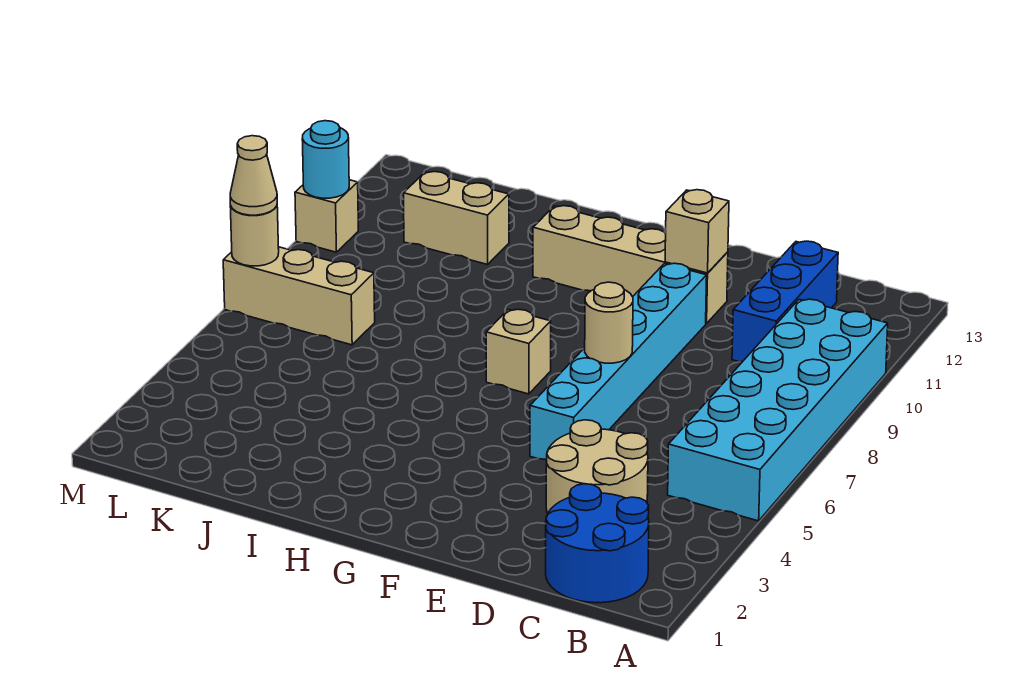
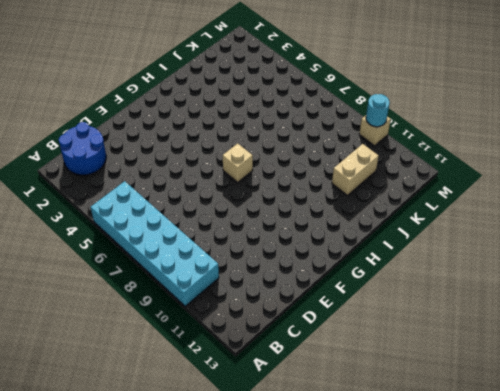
none -> tan 2x2 round brick [546,420,648,513]
none -> blue 1x3 brick [732,241,838,362]
none -> cyan 1x6 brick [530,263,707,460]

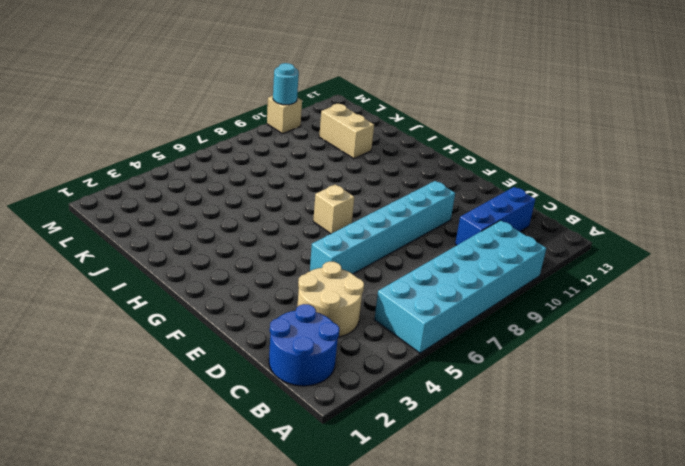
none -> tan 1x4 brick [533,206,728,324]
none -> tan 1x3 brick [223,247,375,345]
none -> tan 1x1 round brick [585,282,633,363]

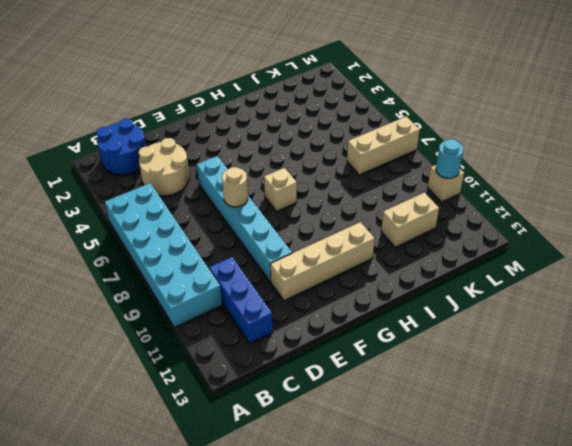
none -> tan 1x1 brick [665,190,729,273]
none -> tan 1x1 round brick [230,205,279,266]
none -> tan 1x1 cone [230,136,277,215]

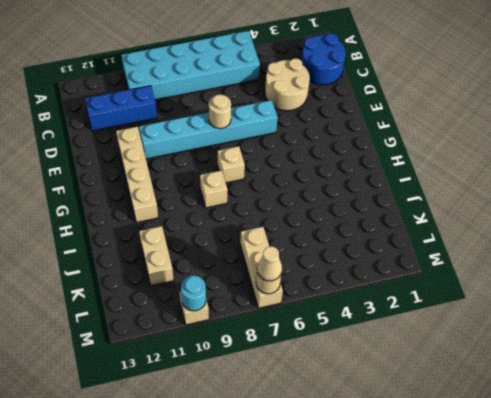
tan 1x1 brick [200,170,228,208] -> tan 1x1 brick moved to [665,190,729,273]

